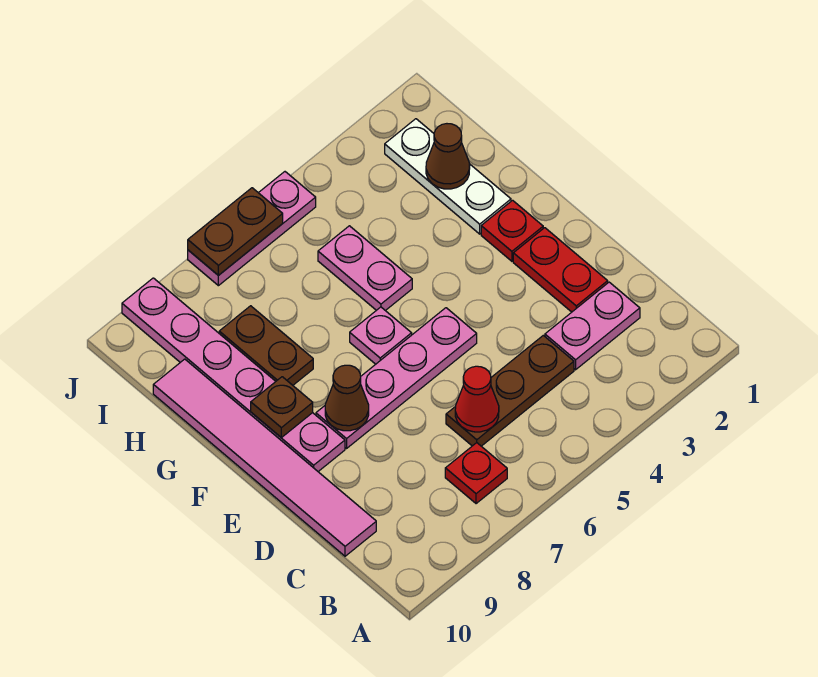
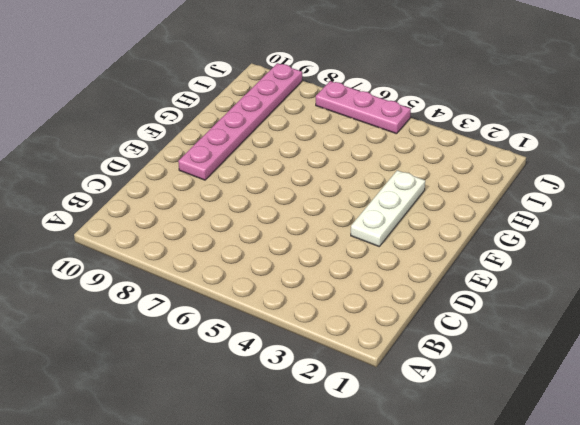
white 1x3 plate [351,170,425,246] -> white 1x3 plate moved to [385,119,511,234]
none -> red 1x1 plate [445,443,507,504]
none -> pink 1x2 plate [545,282,640,370]
none -> brown 1x3 plate [446,335,574,446]

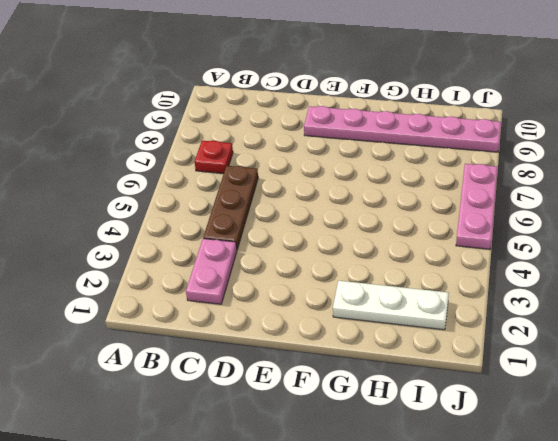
none -> pink 1x6 tile [153,359,376,556]
none -> red 1x2 plate [513,228,608,312]
none -> pink 1x4 plate [316,308,477,448]

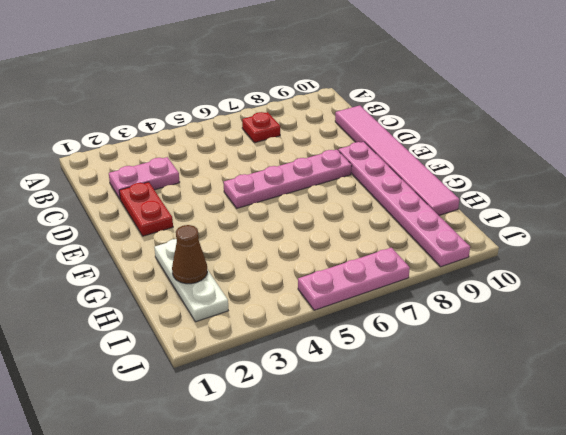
none -> brown 1x3 plate [446,335,574,446]
none -> red 1x1 plate [481,200,543,261]
none -> pink 1x1 plate [350,307,412,364]

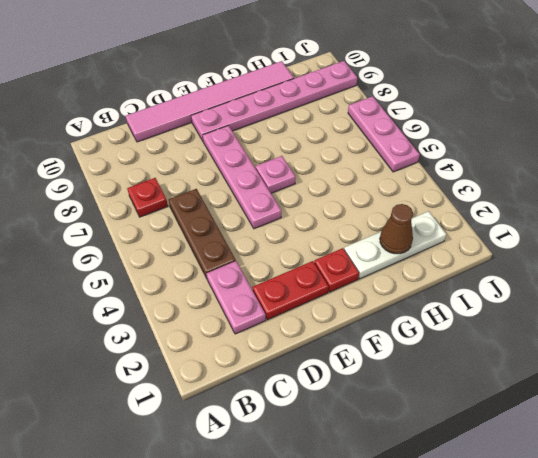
none -> pink 1x2 plate [318,226,412,311]
none -> brown 1x2 plate [219,306,313,385]
none -> red 1x1 cone [455,366,499,432]

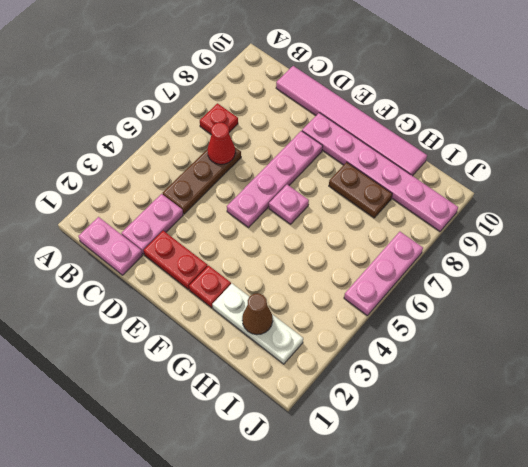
pink 1x2 plate [79,217,142,275] -> pink 1x2 plate moved to [318,226,412,311]
none -> brown 1x1 cone [325,365,369,431]
none -> brown 1x1 plate [251,377,313,437]
none -> brown 1x2 plate [188,188,283,275]

